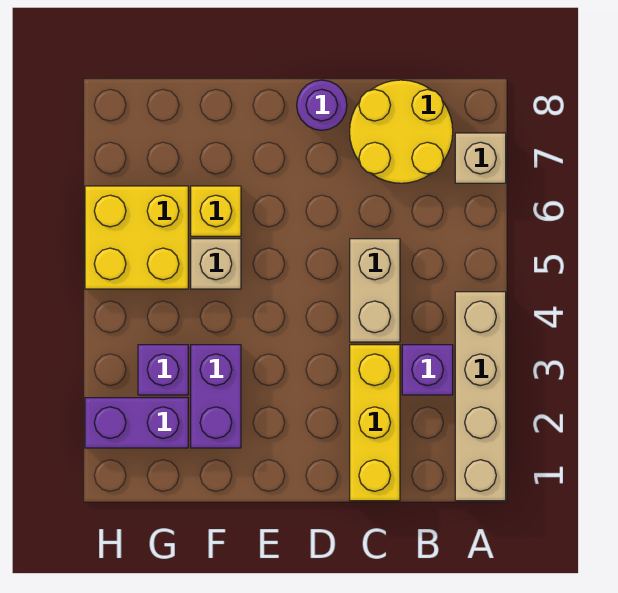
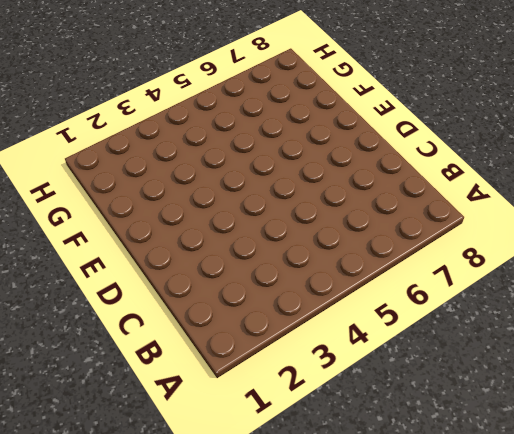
none -> tan 1x4 brick [455,292,506,501]
none -> tan 1x1 brick [455,133,506,183]
none -> purple 1x1 brick [402,345,453,395]

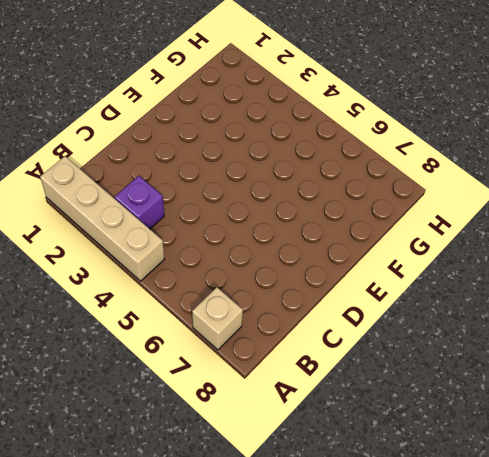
none -> yellow 2x2 round brick [350,80,453,183]
none -> yellow 1x3 brick [350,345,400,501]
none -> tan 1x2 brick [350,239,400,342]

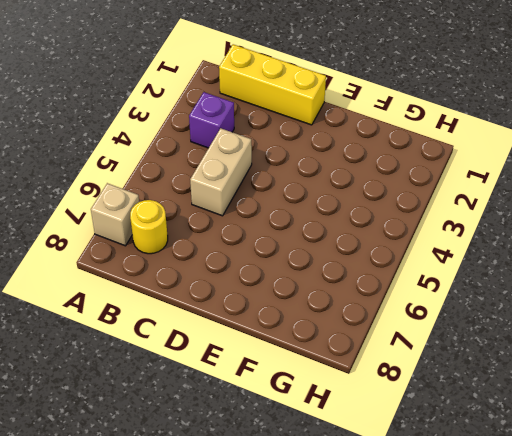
yellow 1x3 brick [219,44,326,125] -> yellow 1x3 brick turned to [350,345,400,501]
yellow 1x1 round brick [130,200,168,254] -> yellow 2x2 round brick [350,80,453,183]
none -> tan 1x4 brick [455,292,506,501]
none -> purple 1x1 round brick [297,80,347,130]
none -> purple 1x2 brick [191,345,241,448]

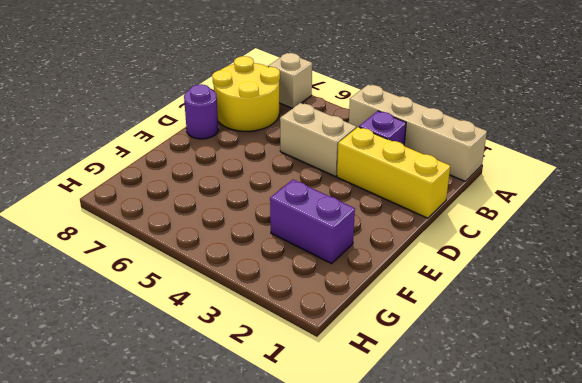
none -> tan 1x1 brick [191,239,241,289]
none -> yellow 1x1 brick [191,186,241,236]
none -> purple 1x2 brick [85,398,188,448]

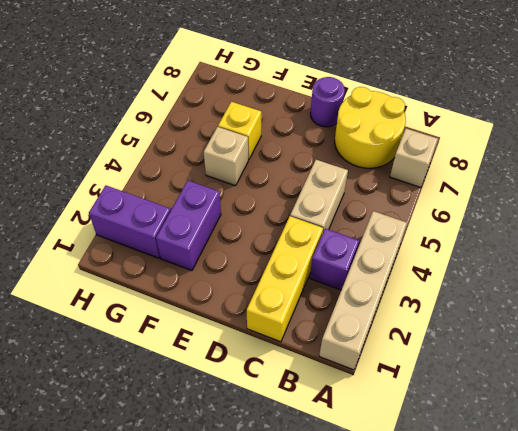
none -> purple 1x1 brick [138,345,188,395]
none -> yellow 2x2 brick [85,186,188,289]

